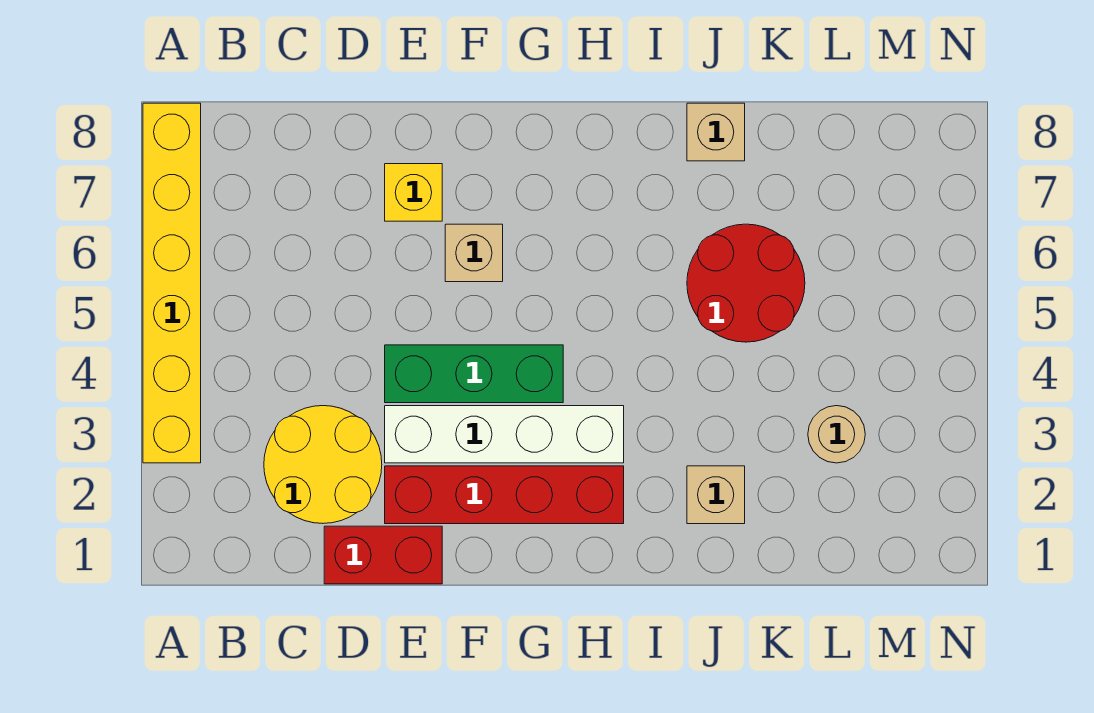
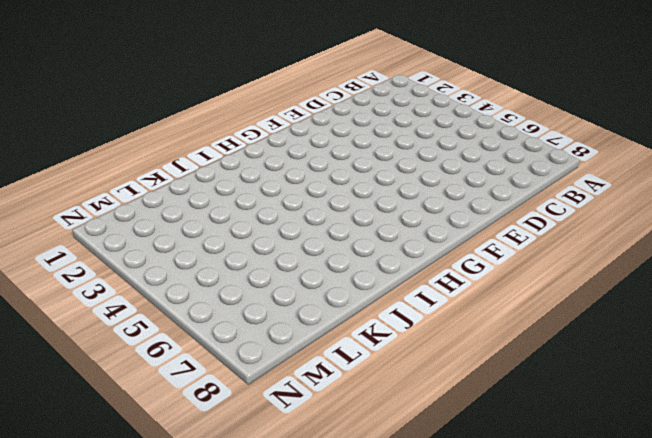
none -> yellow 1x6 brick [143,103,201,463]
none -> yellow 2x2 round brick [264,406,382,523]
none -> red 1x2 brick [324,526,442,584]

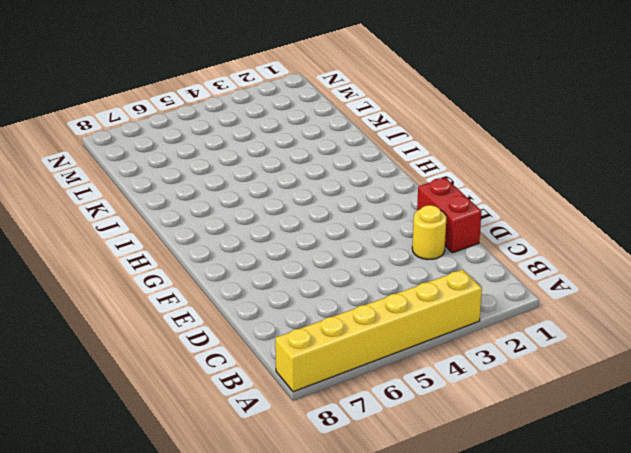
yellow 1x1 round brick [412,205,446,260] -> yellow 2x2 round brick [264,406,382,523]
none -> red 1x4 brick [385,466,624,524]
none -> white 1x4 brick [385,406,624,463]
none -> green 1x3 brick [385,345,563,403]

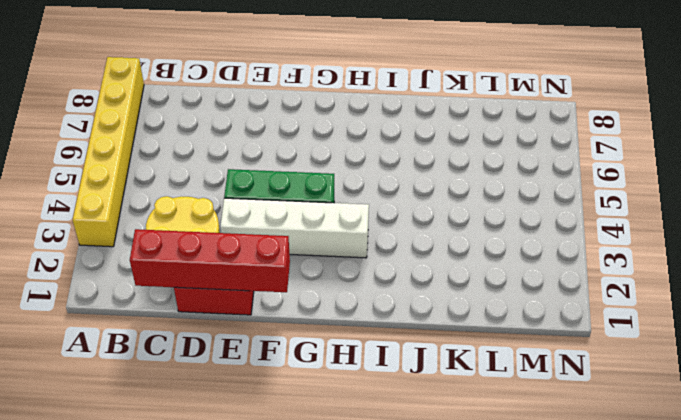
red 1x4 brick [130,229,290,292] -> red 1x4 brick moved to [385,466,624,524]
none -> yellow 1x1 brick [385,164,442,221]
none -> tan 1x1 brick [445,224,503,282]
none -> tan 1x1 brick [687,466,745,524]

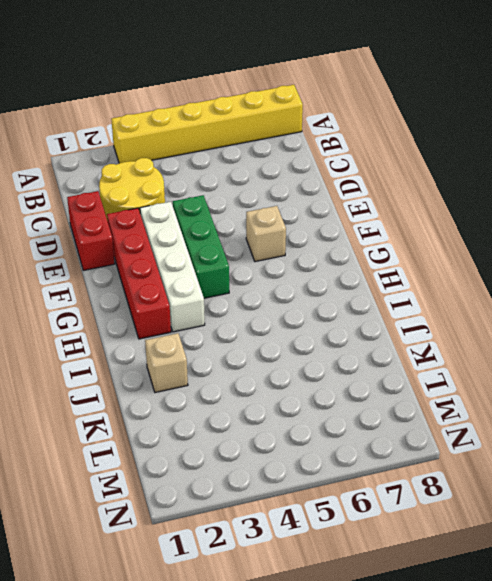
none -> yellow 1x1 brick [385,164,442,221]
none -> red 2x2 round brick [687,224,805,342]
none -> tan 1x1 brick [687,103,745,161]

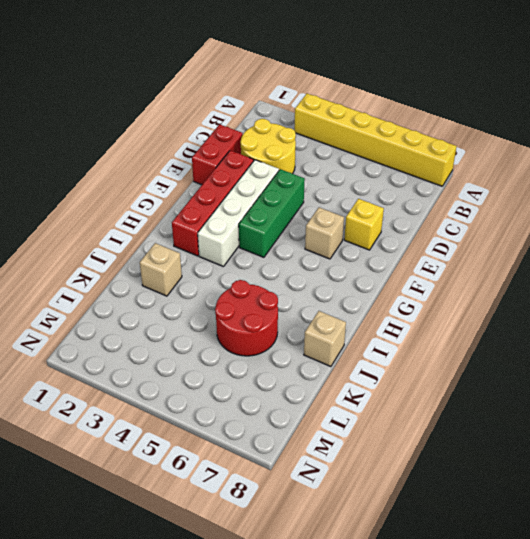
none -> tan 1x1 round brick [808,406,865,463]

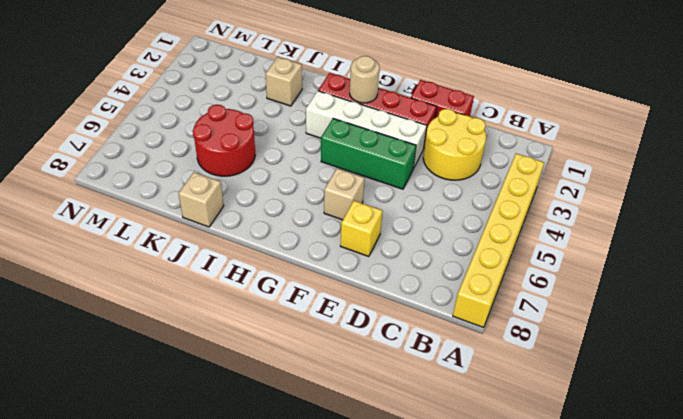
tan 1x1 round brick [350,56,380,103] -> tan 1x1 round brick moved to [808,406,865,463]

